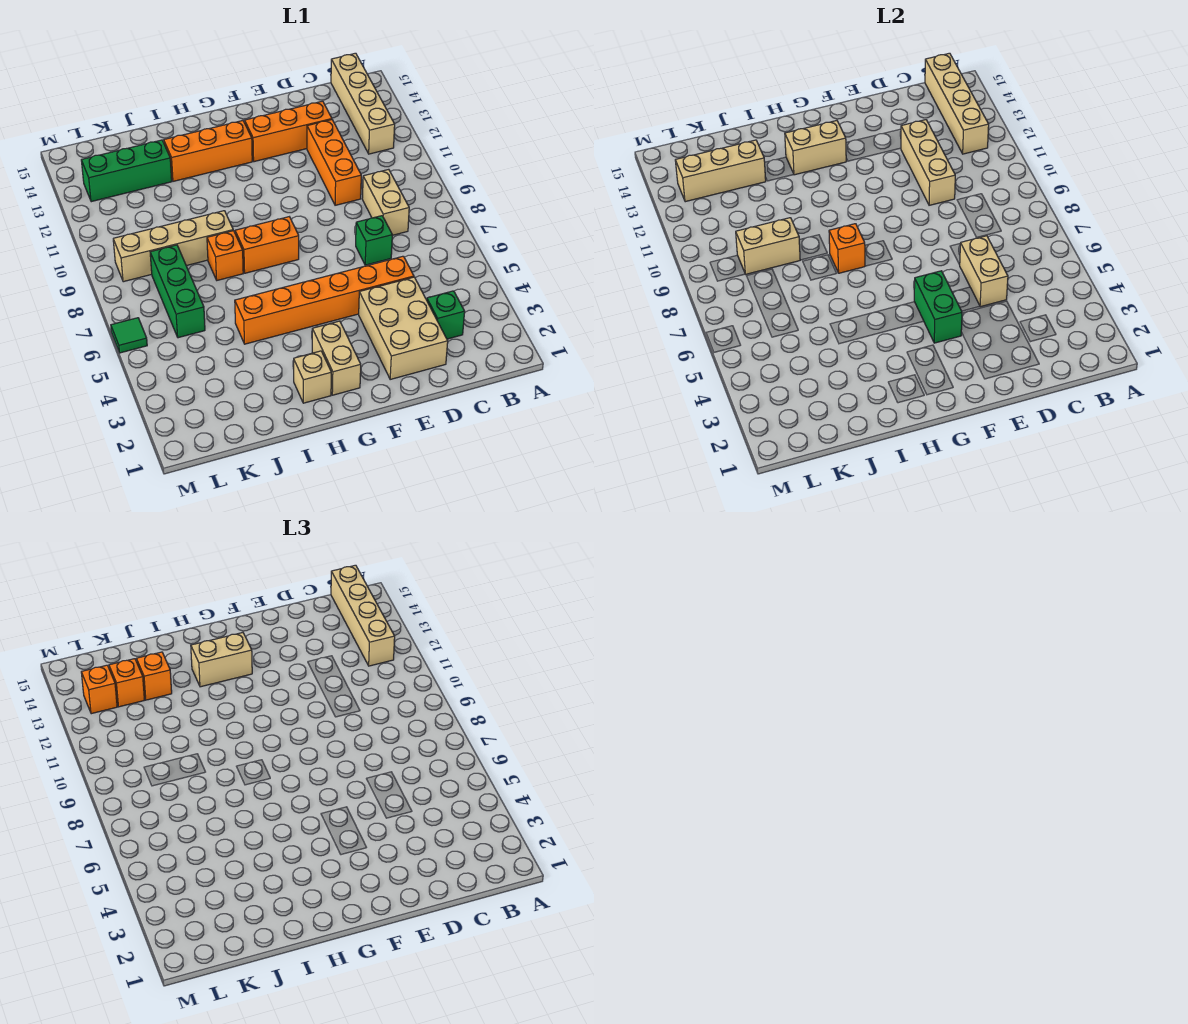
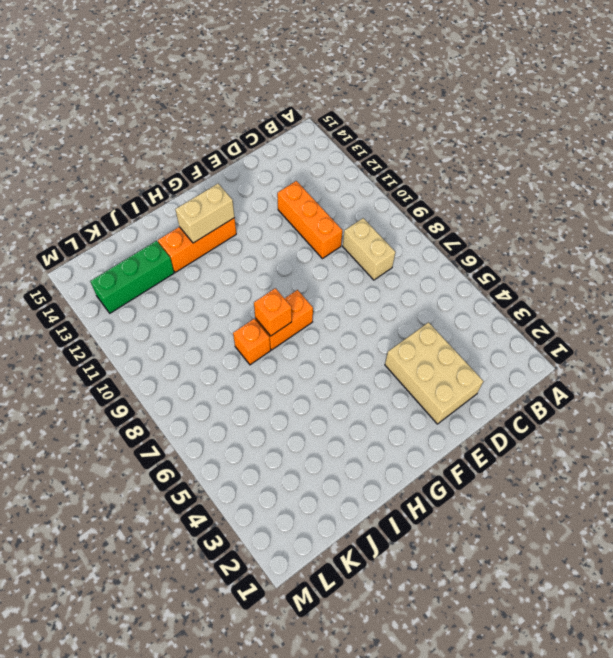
none -> tan 1x4 brick [331,53,395,154]
none -> green 1x1 brick [427,291,465,339]
none -> orange 1x6 brick [235,256,414,344]
none -> green 1x1 brick [356,216,392,265]

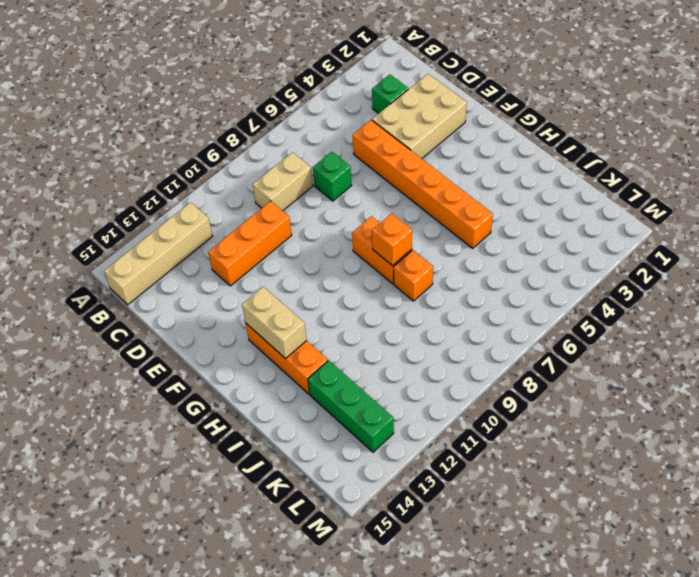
none -> orange 1x3 brick [245,101,332,162]
none -> tan 1x2 brick [312,321,361,395]
none -> tan 1x1 brick [294,351,331,403]
none -> tan 1x4 brick [113,211,233,282]

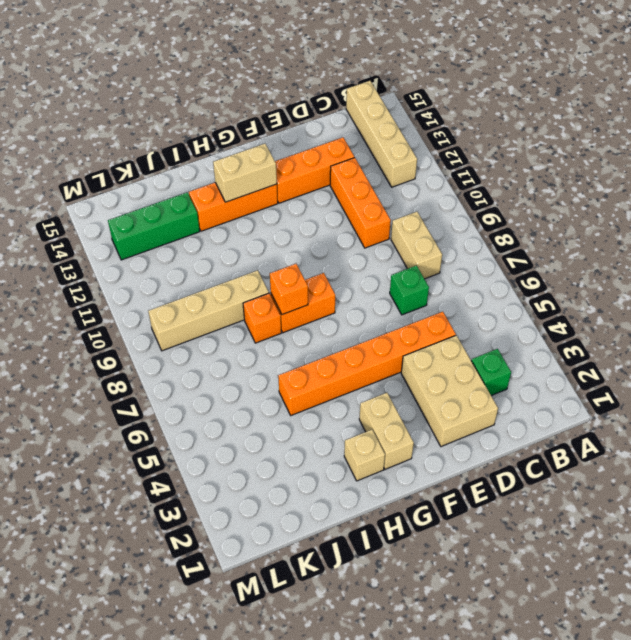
none -> green 1x3 brick [150,245,205,338]
none -> green 1x1 tile [111,318,147,353]
none -> tan 1x4 brick [925,53,989,154]
none -> tan 1x2 brick [959,236,1008,307]

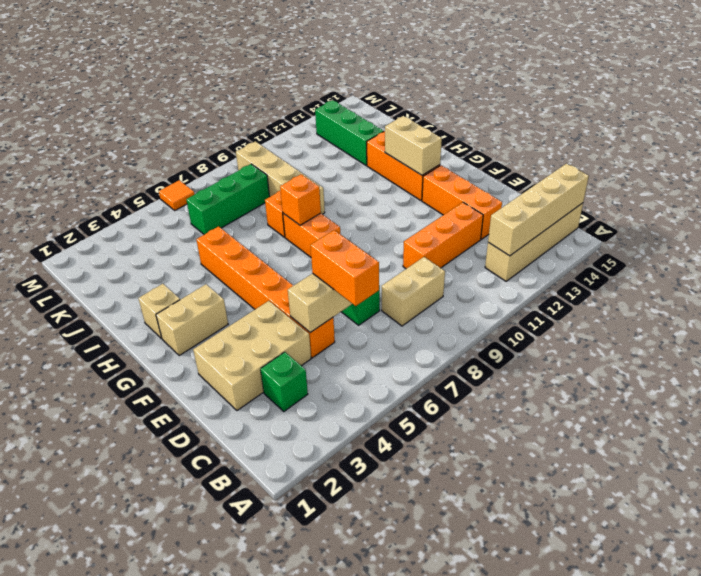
orange 1x2 brick [310,230,379,306] -> none
orange 1x1 tile [159,180,195,210] -> green 1x1 tile [111,318,147,353]
none -> tan 1x3 brick [901,120,955,205]
none -> green 1x2 brick [914,271,962,343]
none -> tan 1x2 brick [736,218,800,274]
none -> tan 1x3 brick [675,140,766,202]

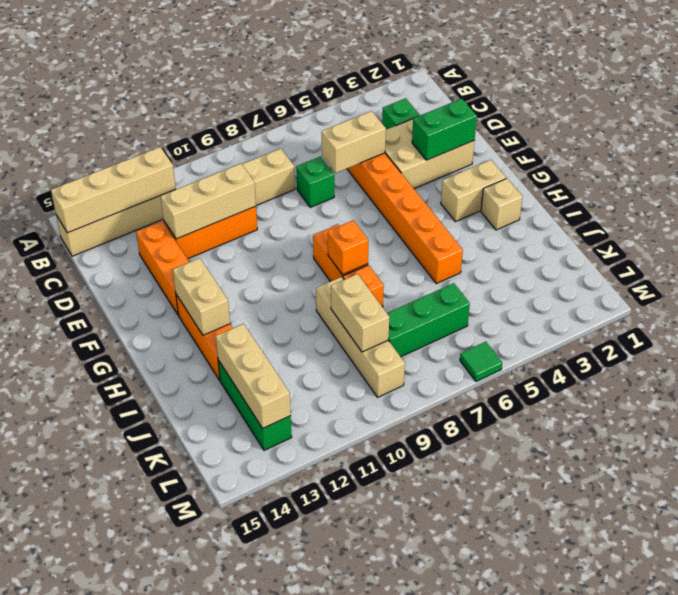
green 1x2 brick [412,99,477,160] -> green 1x2 brick moved to [914,271,962,343]
none -> tan 1x4 brick [331,565,395,666]
none -> tan 1x2 brick [191,633,252,687]
none -> orange 1x1 brick [136,652,172,700]
none -> orange 1x1 brick [109,659,144,707]

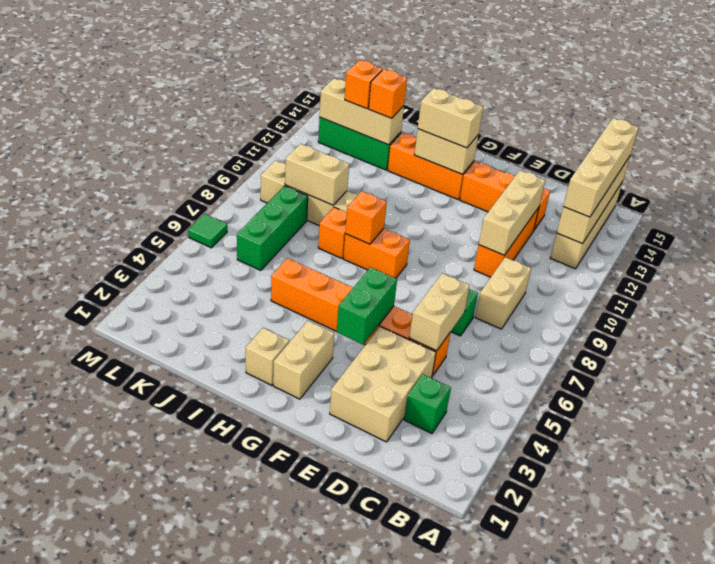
none -> orange 1x1 brick [81,665,117,714]

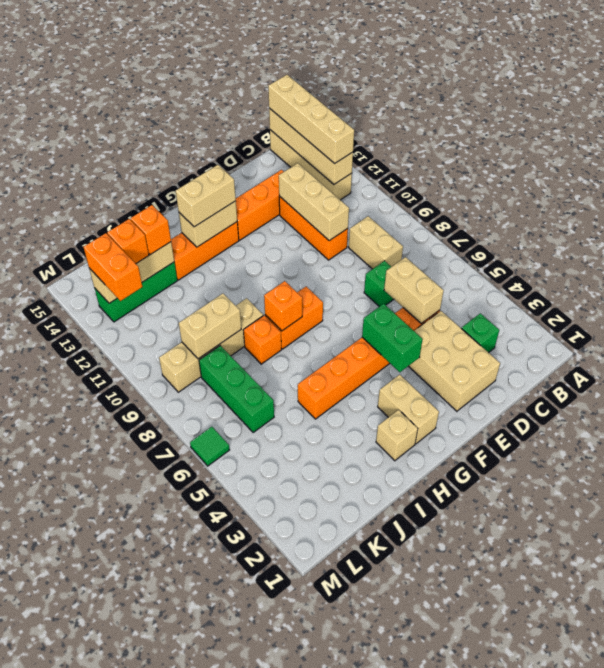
orange 1x2 brick [84,233,142,301] -> orange 1x1 brick [81,665,117,714]

